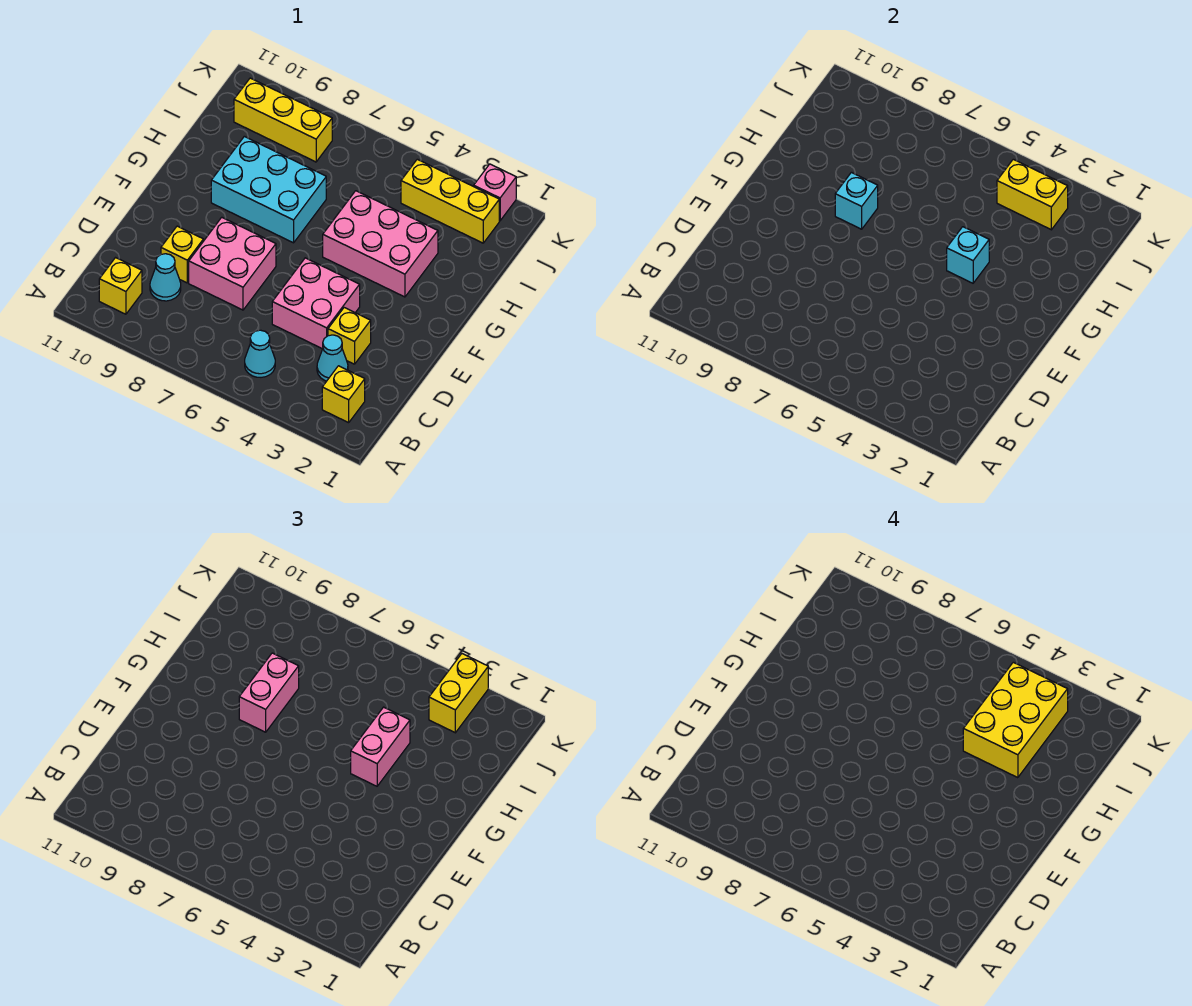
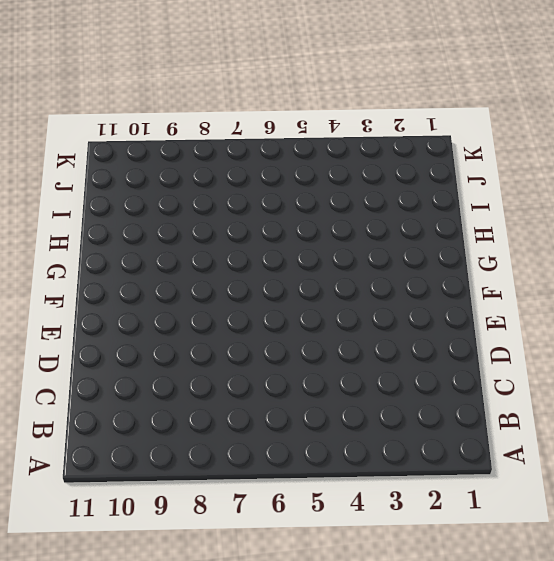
none -> yellow 1x1 brick [322,366,365,423]
none -> cyan 1x1 cone [245,330,275,377]
none -> yellow 1x1 brick [99,258,142,314]

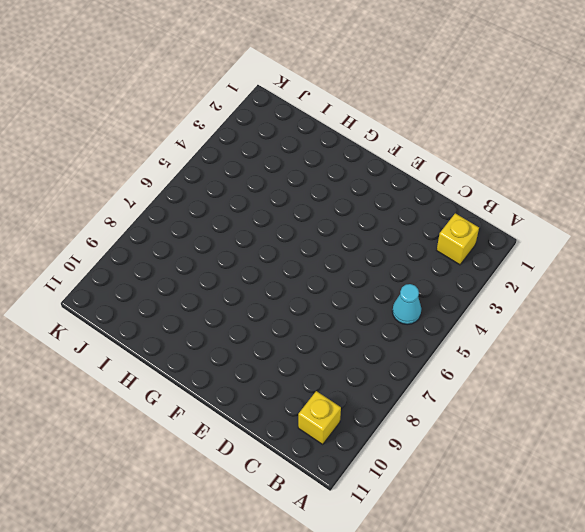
none -> cyan 1x1 cone [317,335,348,381]
none -> cyan 1x1 cone [150,254,181,301]
none -> yellow 1x1 brick [328,308,371,364]

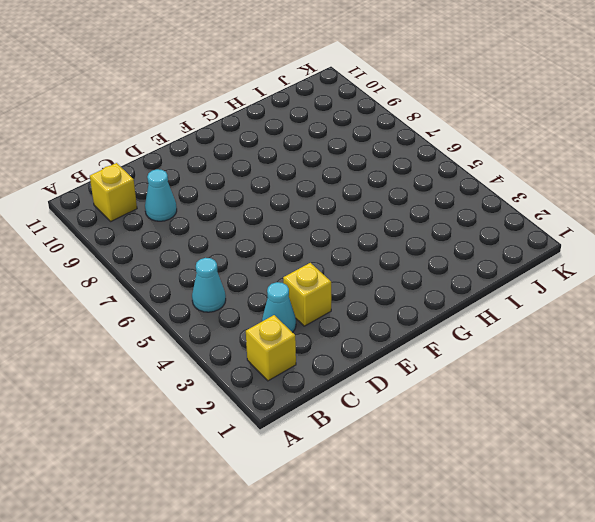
none -> pink 2x2 brick [272,258,360,349]
none -> pink 2x2 brick [189,217,276,310]
none -> yellow 1x1 brick [161,226,203,283]

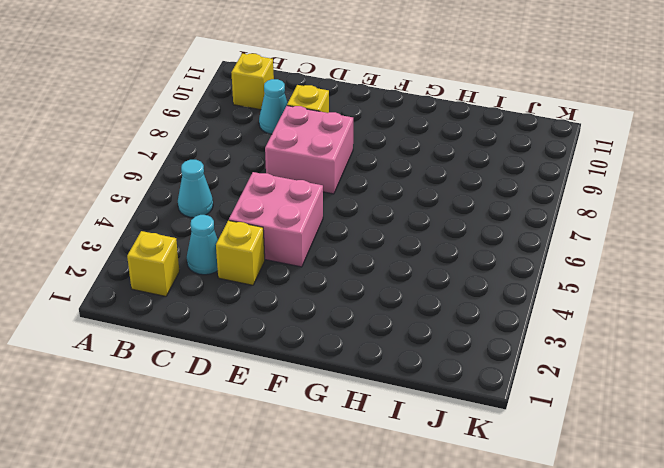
none -> pink 2x3 brick [323,191,438,297]
none -> cyan 2x3 brick [211,136,326,243]
none -> yellow 1x3 brick [401,159,499,243]

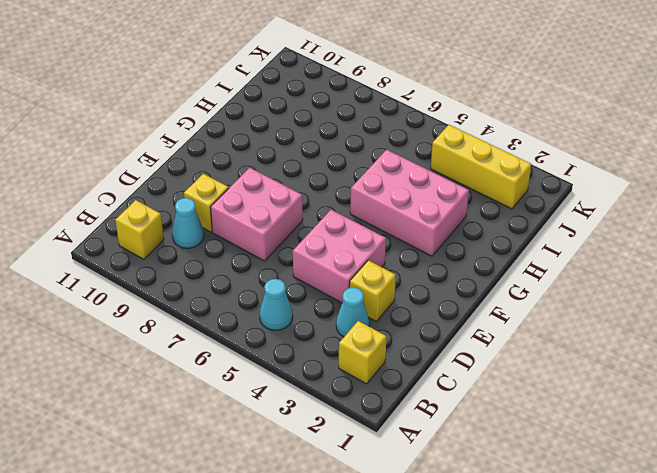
none -> cyan 2x3 brick [211,136,326,243]
none -> yellow 1x3 brick [234,78,332,162]
none -> pink 1x1 brick [474,164,516,221]

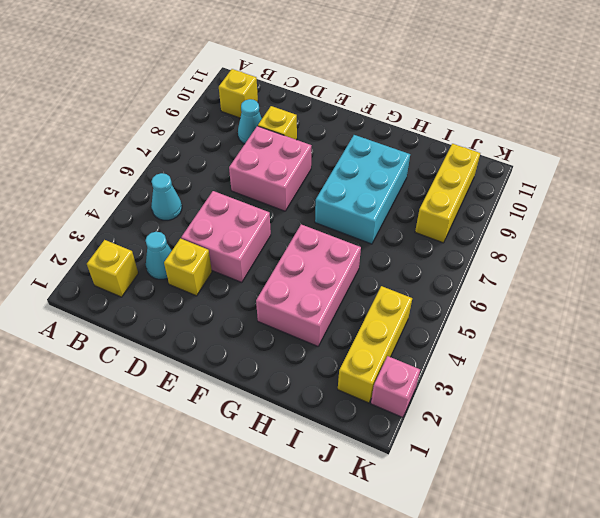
none -> cyan 1x1 brick [947,227,989,283]
none -> cyan 1x1 brick [835,172,878,229]
none -> yellow 1x2 brick [997,159,1068,230]

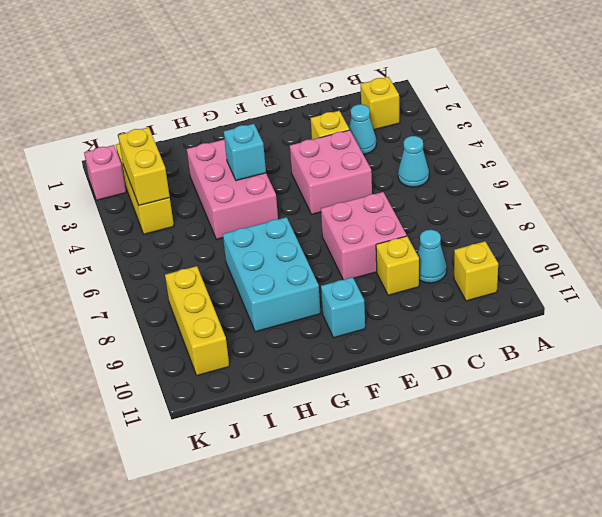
cyan 1x1 brick [321,277,365,338] -> cyan 1x1 brick moved to [835,172,878,229]
none -> pink 1x2 brick [351,707,410,786]
none -> pink 1x2 brick [239,653,299,732]
none -> yellow 1x2 brick [429,654,488,733]

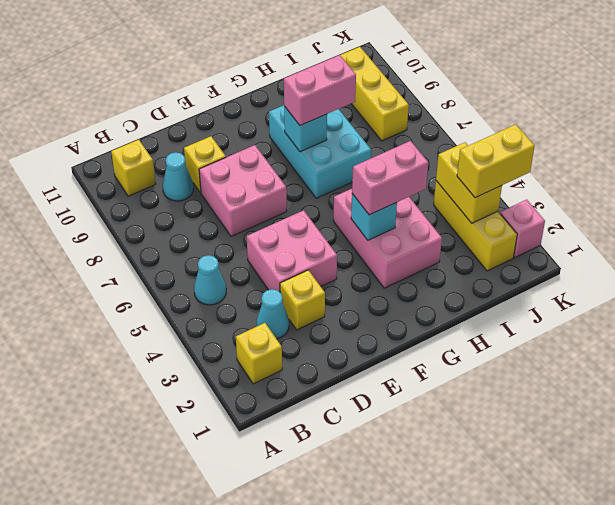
none -> yellow 2x3 brick [963,662,1068,778]

